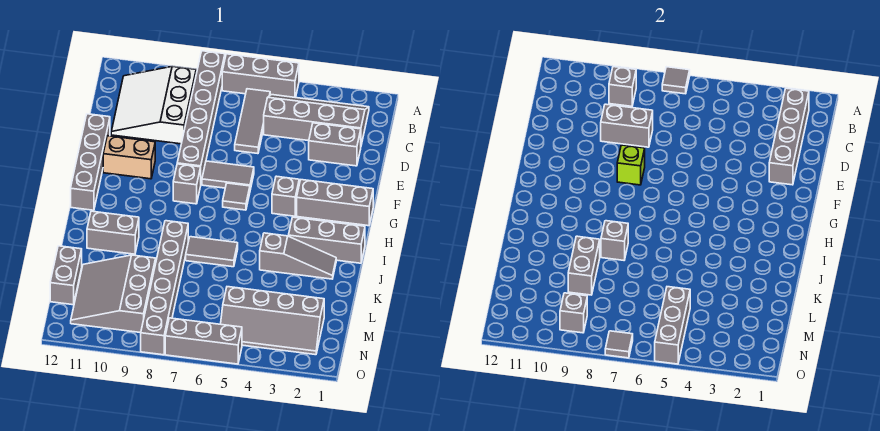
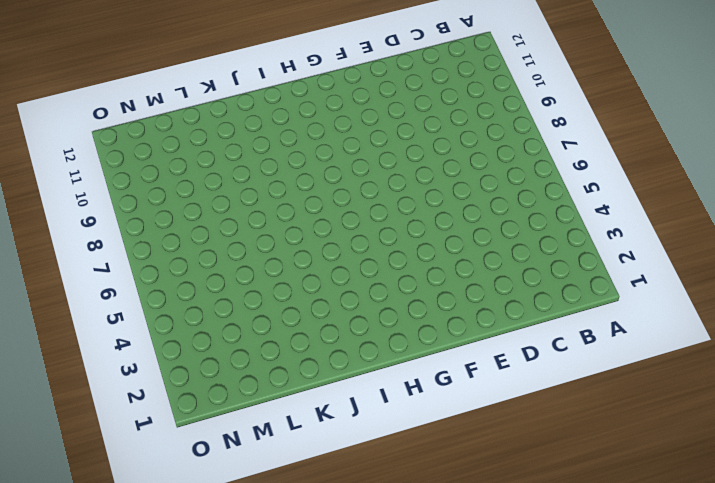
none -> grey 1x3 brick [222,54,299,98]
none -> grey 1x6 brick [177,51,225,182]
none -> grey 2x4 slope [264,95,369,145]
none -> grey 1x3 tile [235,89,270,154]

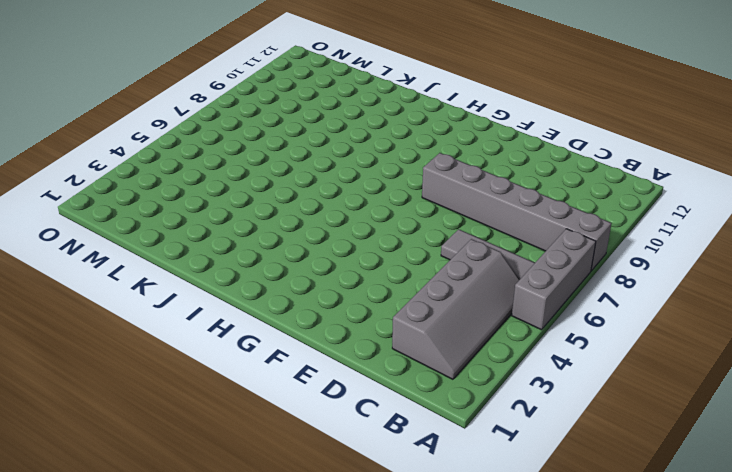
none -> white 3x3 slope [111,66,196,144]
none -> grey 1x2 brick [309,123,361,166]
none -> grey 1x4 brick [71,114,110,210]
none -> grey 1x2 tile [202,161,254,190]

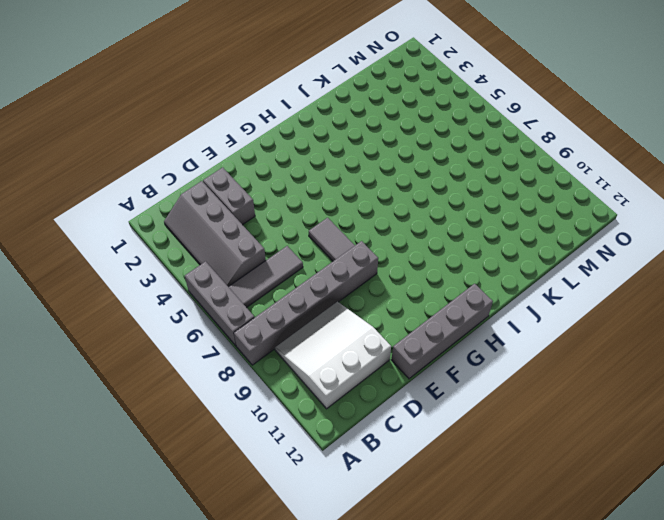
white 3x3 slope [275,302,391,409] -> white 3x3 slope turned to [111,66,196,144]
none -> tan 1x2 brick [103,136,155,179]
none -> grey 1x3 brick [297,180,373,226]
none -> grey 1x1 brick [272,176,299,216]
none -> grey 1x1 tile [223,183,250,210]

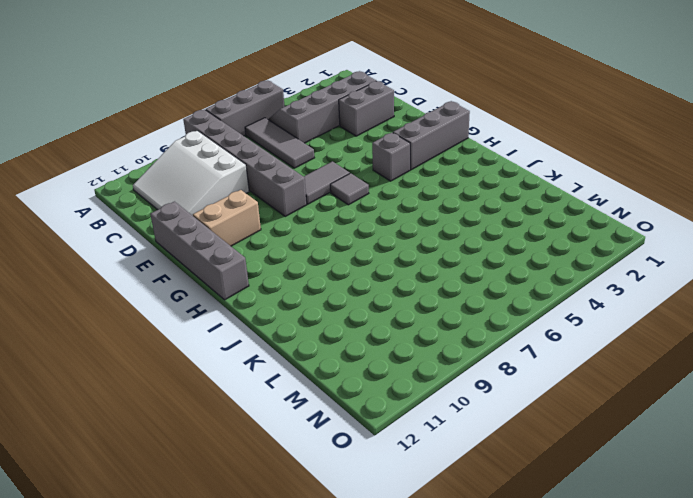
none -> grey 1x1 brick [173,164,201,204]
none -> grey 1x3 brick [288,217,365,263]
none -> grey 1x3 slope [260,233,336,279]
none -> grey 1x2 tile [186,237,238,267]

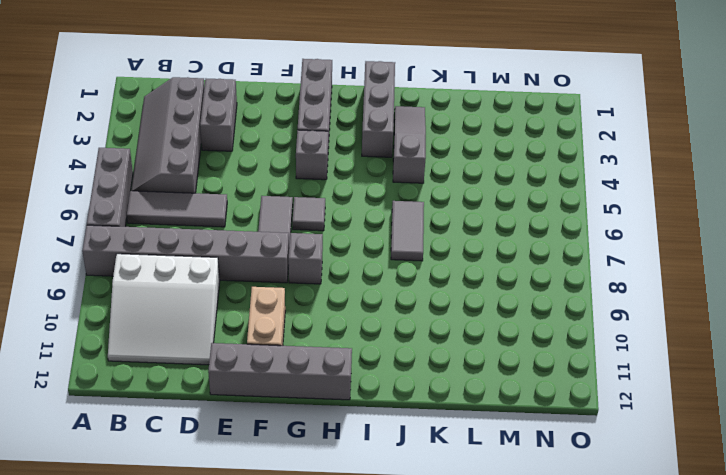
none -> grey 1x6 brick [141,221,188,355]
none -> grey 1x2 brick [87,211,139,254]
none -> grey 3x3 slope [71,255,156,333]
none -> grey 1x2 brick [50,246,82,305]

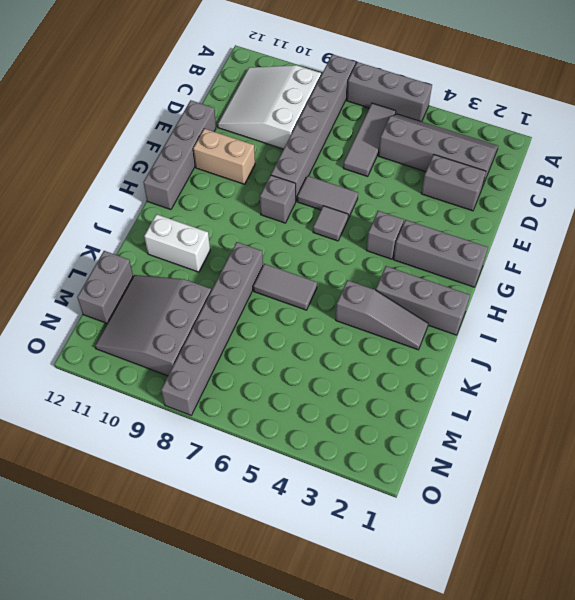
white 1x2 brick [144,214,210,272] -> grey 1x2 brick [87,211,139,254]
none -> grey 2x4 slope [221,287,324,355]
none -> grey 1x3 brick [165,318,242,364]
none -> grey 1x1 tile [662,67,690,94]
none -> grey 1x4 brick [769,88,809,185]

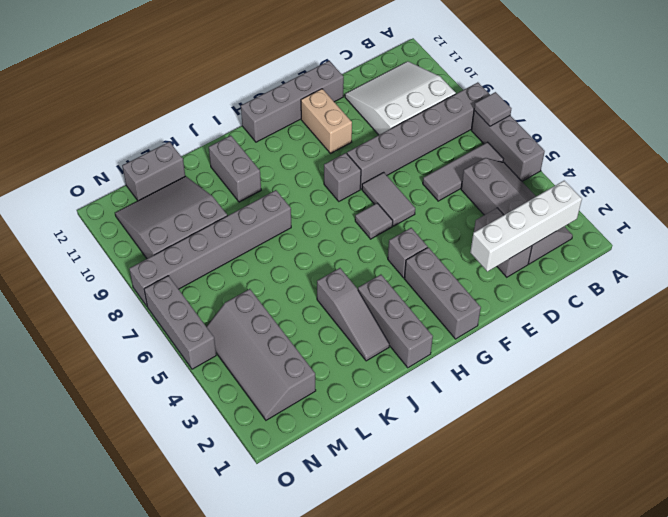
white 1x4 brick [470,181,582,272] -> grey 1x4 brick [769,88,809,185]
none -> grey 1x2 tile [186,237,238,267]
none -> grey 1x1 brick [609,67,636,106]
none -> grey 1x2 brick [601,104,653,147]
none -> lime 1x1 brick [617,145,645,185]

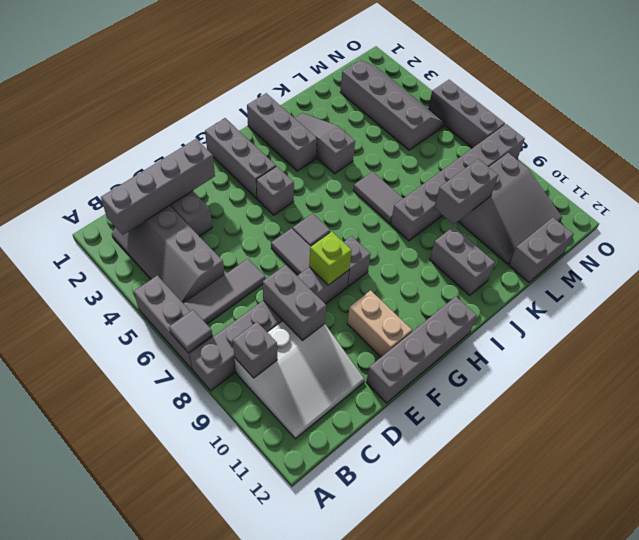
none -> grey 1x1 brick [601,221,628,260]
none -> grey 1x3 brick [655,287,690,364]
none -> grey 1x1 brick [560,293,587,333]
none -> grey 1x1 tile [605,331,633,358]

